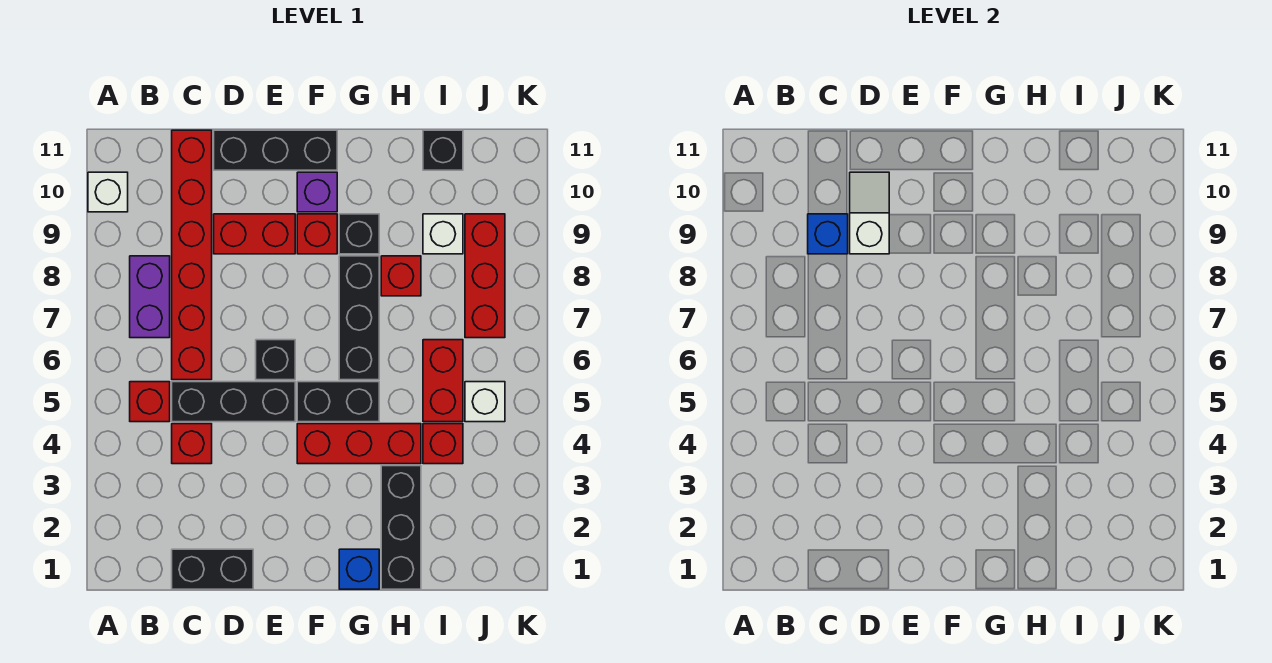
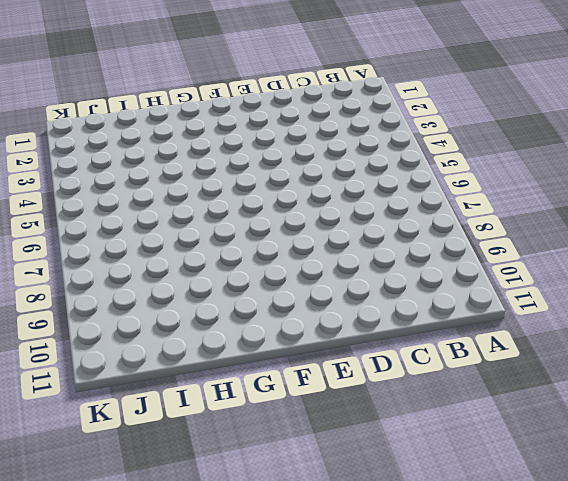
none -> white 1x1 brick [88,172,128,212]
none -> red 1x1 brick [130,382,170,422]
none -> purple 1x2 brick [130,256,170,338]

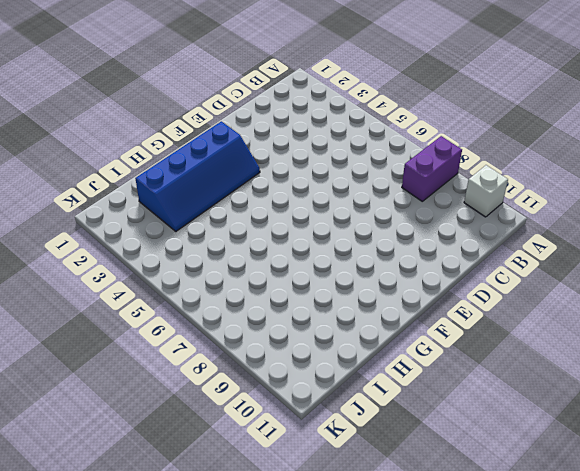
purple 1x2 brick [402,136,462,201] -> purple 1x2 brick turned to [130,256,170,338]
blue 2x4 slope [135,121,260,231] -> black 1x3 brick [381,466,421,589]
none -> red 1x1 brick [130,382,170,422]
none -> black 1x2 brick [172,549,253,589]
none -> red 1x1 brick [172,424,212,464]

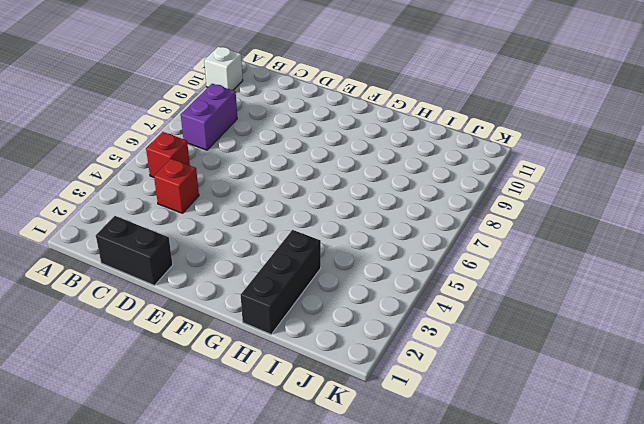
none -> black 1x3 brick [172,382,295,422]
none -> red 1x6 brick [172,130,212,380]
none -> red 1x2 brick [214,214,295,254]

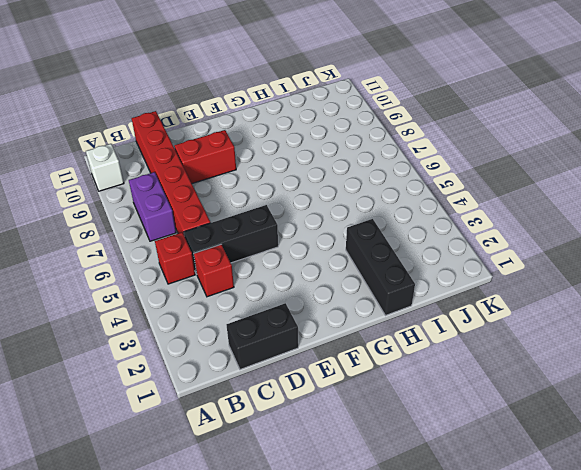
none -> black 1x3 brick [214,130,337,170]
none -> black 1x1 brick [256,340,295,380]
none -> red 1x3 brick [297,424,421,464]

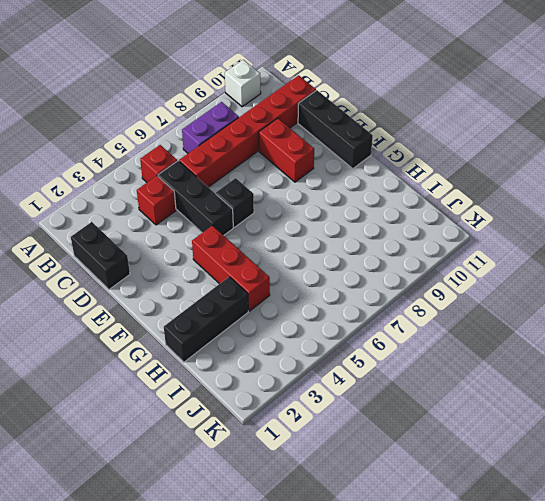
none -> black 1x2 brick [297,382,379,422]
none -> red 1x1 brick [297,214,337,254]
none -> purple 1x1 brick [297,172,337,212]

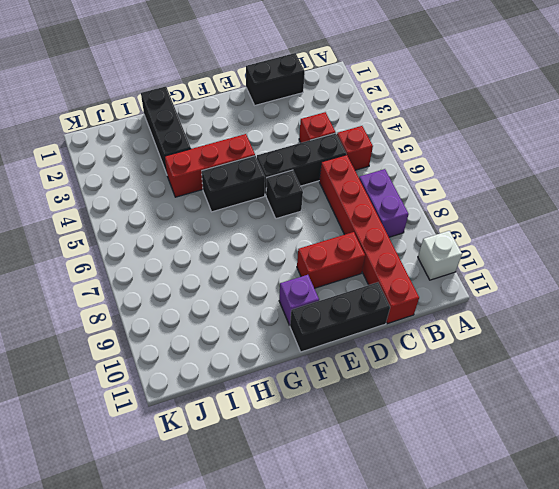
none -> red 1x1 brick [297,214,337,254]
none -> blue 1x1 brick [339,549,379,589]
none -> black 1x3 brick [339,256,379,380]

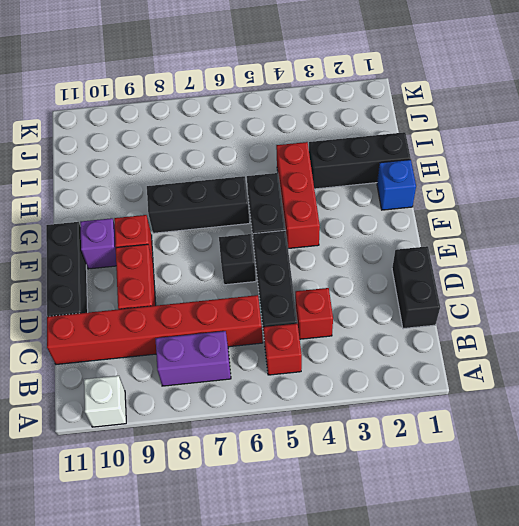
none -> black 1x1 brick [339,214,379,254]
none -> red 1x1 brick [381,256,421,296]
none -> red 1x1 brick [423,424,463,464]

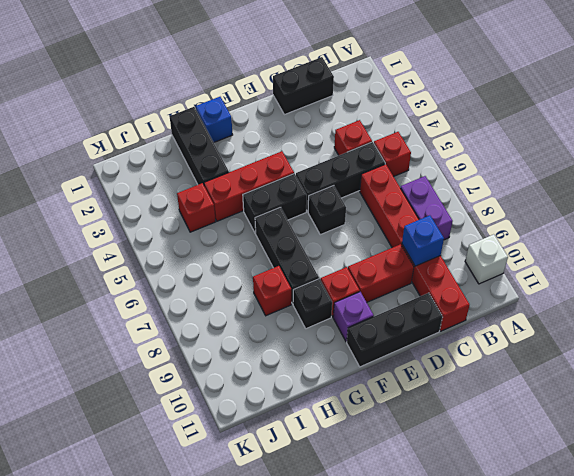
none -> red 1x2 brick [423,340,463,422]
none -> white 1x1 brick [423,214,463,254]
none -> black 1x1 brick [423,130,463,170]

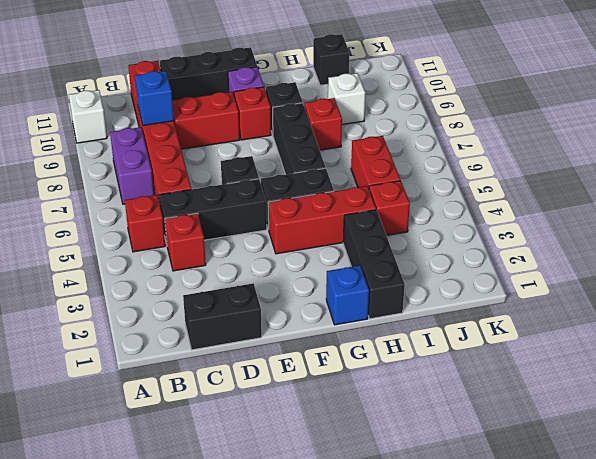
none -> white 1x1 brick [465,382,505,422]
none -> red 1x3 brick [465,214,505,338]
none -> white 1x2 slope [850,172,889,254]

